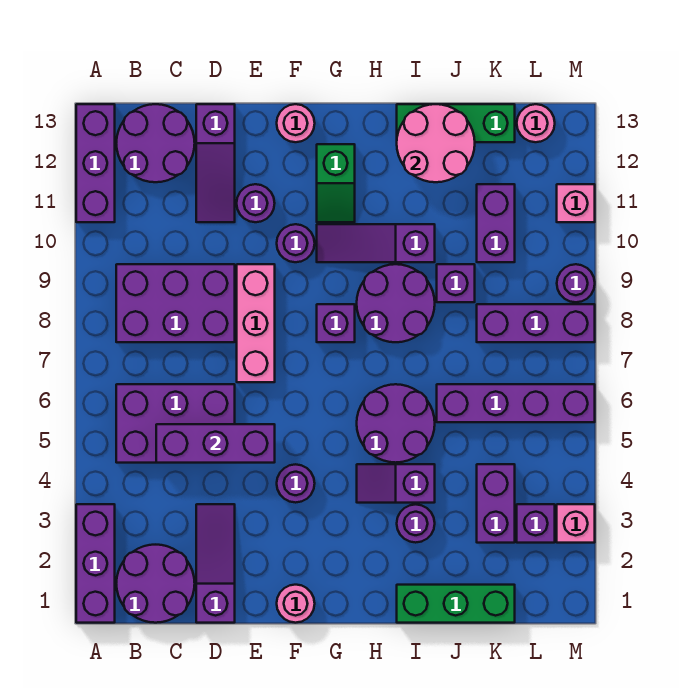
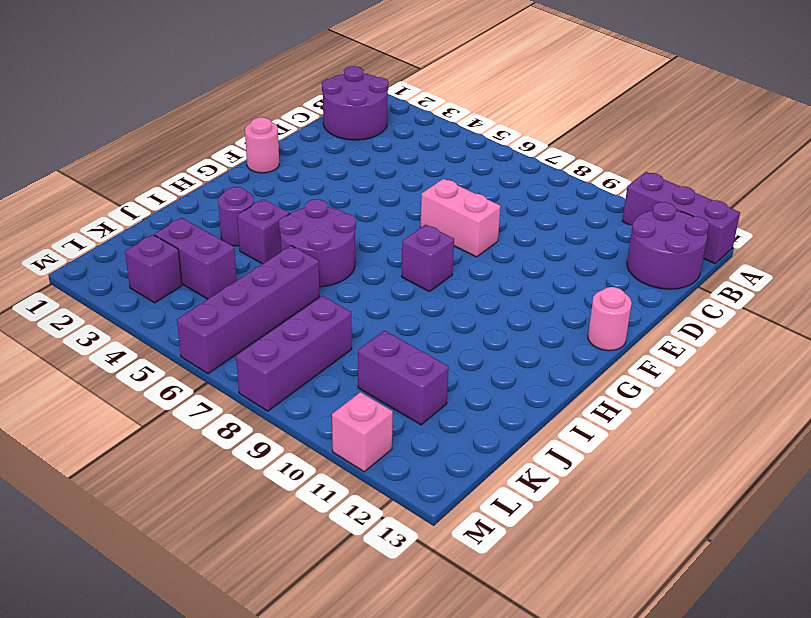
pink 1x2 brick [420,179,500,257] -> pink 1x3 brick [237,264,275,382]
none -> purple 1x3 brick [76,504,115,623]
none -> purple 2x3 brick [116,384,235,463]
none -> purple 2x3 brick [116,264,235,342]
none -> purple 1x3 slope [196,504,235,623]

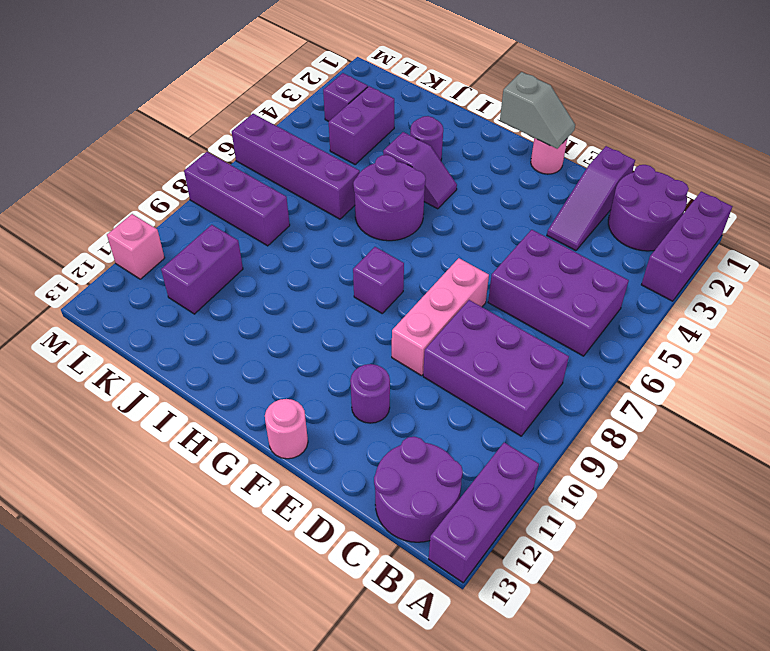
grey 1x2 slope [500,72,575,149] -> none
none -> purple 1x3 slope [196,104,235,222]
none -> purple 1x1 round brick [277,464,315,503]
none -> purple 1x1 round brick [277,224,315,262]
none -> purple 1x3 slope [317,224,435,262]

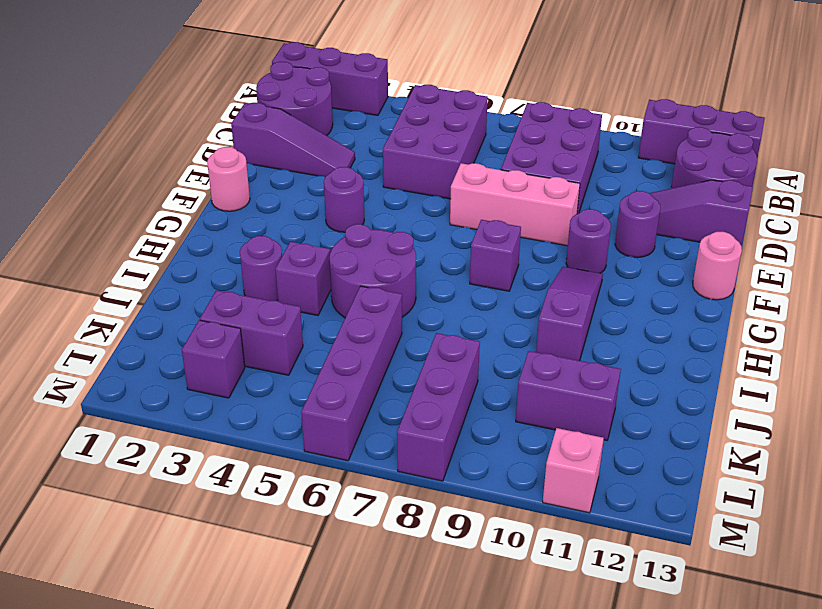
none -> green 1x2 slope [317,144,355,222]
none -> purple 2x2 round brick [357,264,435,342]
none -> green 1x3 brick [397,585,515,623]
none -> green 1x3 brick [397,104,515,142]

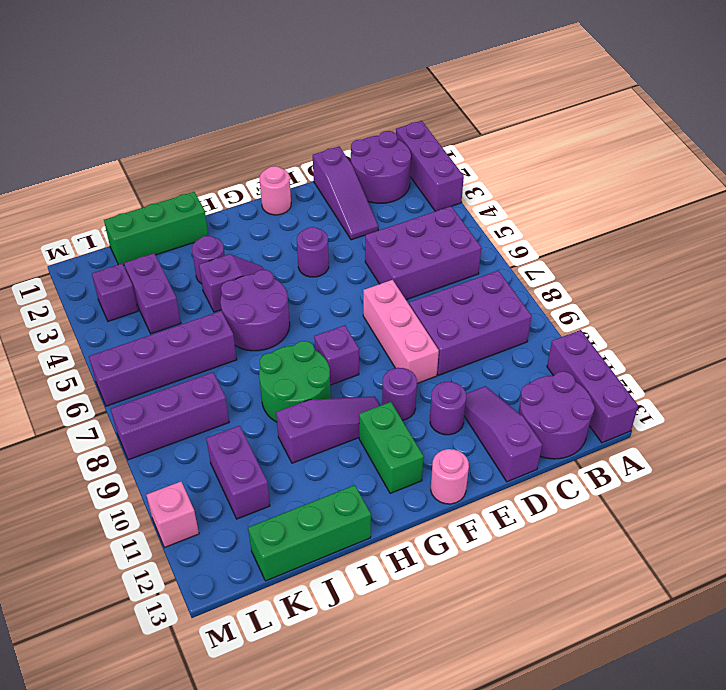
green 1x2 brick [359,402,424,493] -> green 1x2 slope [317,144,355,222]
green 2x2 round brick [259,341,331,422] -> purple 2x2 round brick [357,264,435,342]
none -> purple 1x1 brick [437,264,475,302]
none -> pink 1x1 round brick [517,104,555,142]
none -> pink 1x1 brick [557,504,595,543]
none -> purple 1x1 round brick [557,264,595,302]

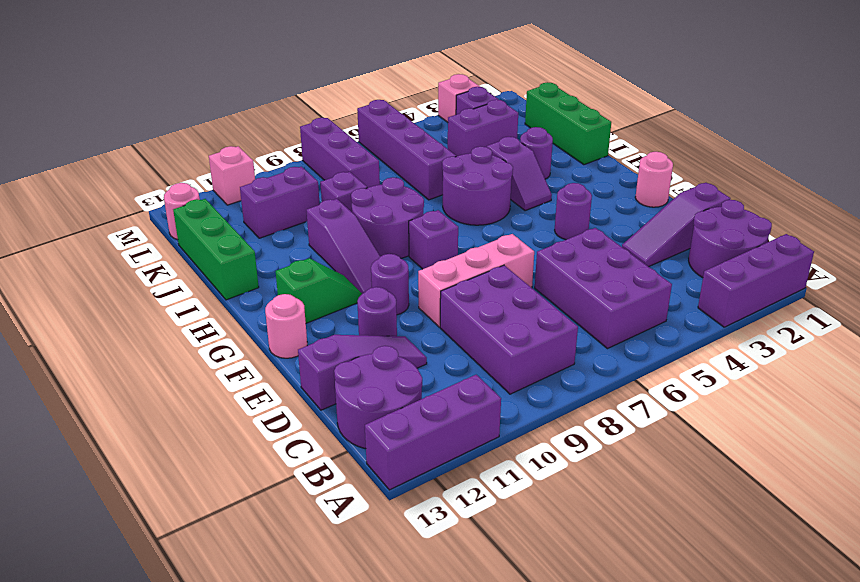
none -> purple 1x1 round brick [557,264,595,302]
none -> purple 1x3 brick [156,424,275,463]
none -> pink 2x2 round brick [397,104,475,182]

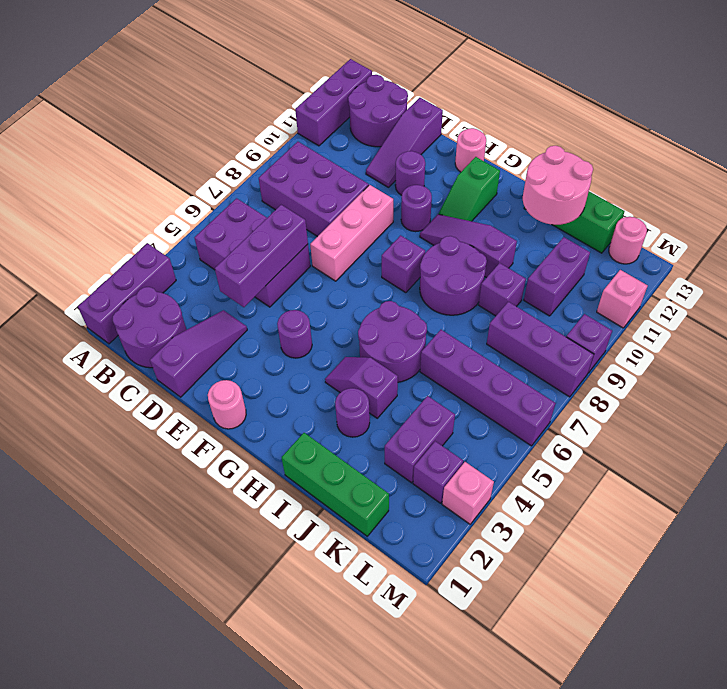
purple 1x3 brick [215,205,308,307] -> purple 1x3 brick turned to [156,424,275,463]
purple 1x1 brick [566,314,612,373] -> purple 1x1 round brick [557,264,595,302]

